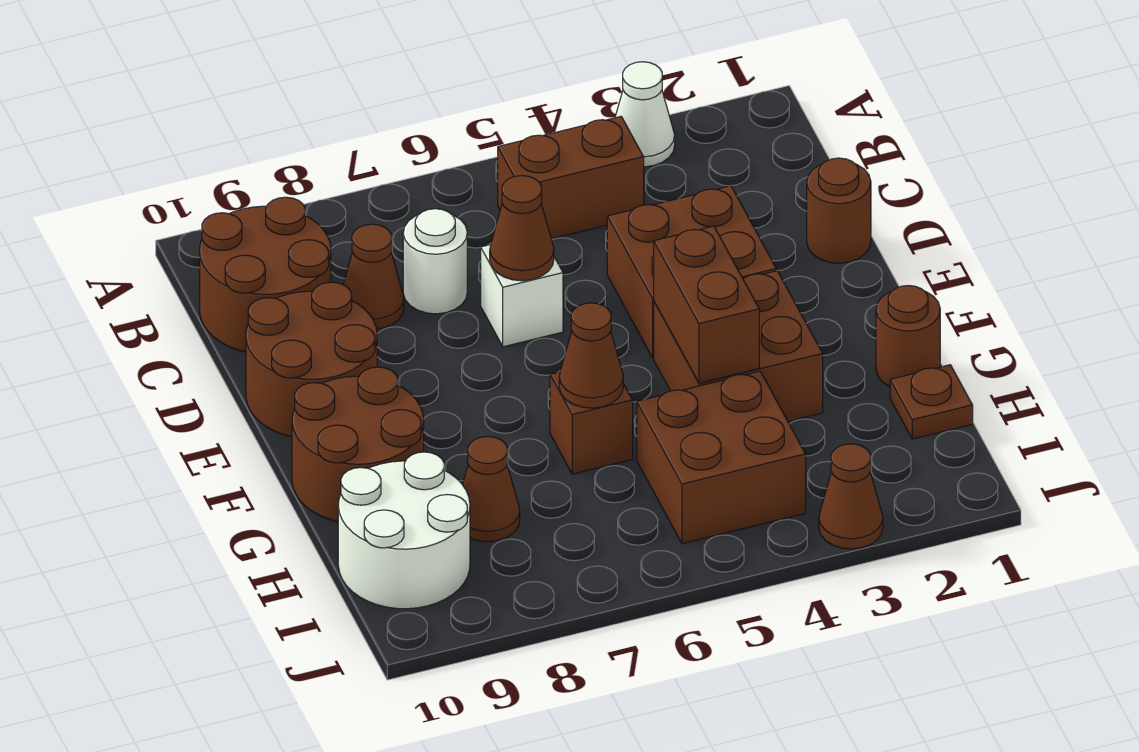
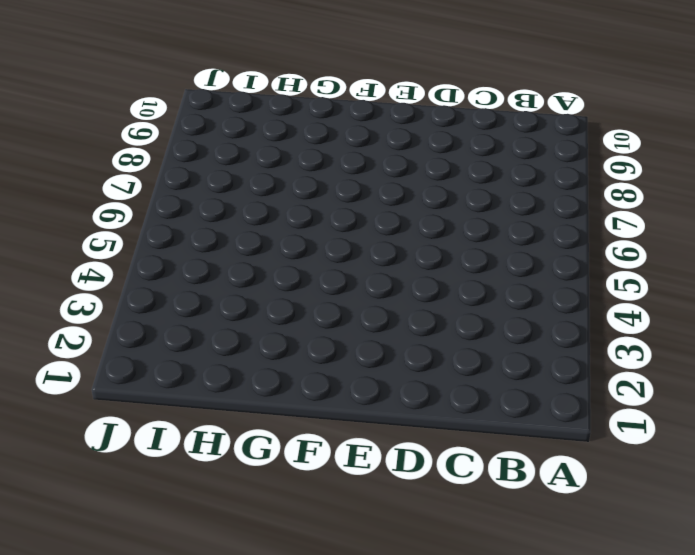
none -> white 1x1 cone [615,62,675,167]
none -> brown 1x2 brick [498,117,644,239]
none -> brown 2x2 round brick [200,197,331,352]

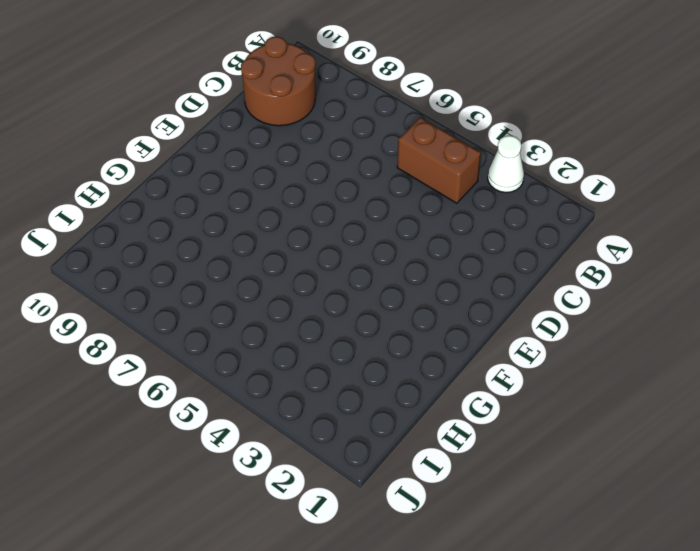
none -> white 1x1 round brick [403,209,467,314]
none -> brown 1x1 cone [343,224,404,329]
none -> brown 1x1 round brick [807,158,871,263]

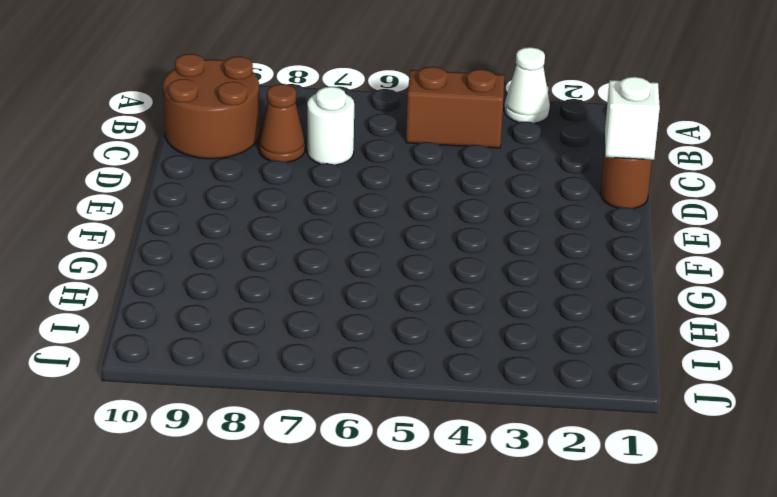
white 1x1 brick [605,77,660,160] -> white 1x1 brick moved to [481,245,563,347]
none -> brown 2x2 brick [607,186,776,358]
none -> brown 2x2 round brick [246,282,377,437]
none -> brown 2x2 brick [654,271,823,421]

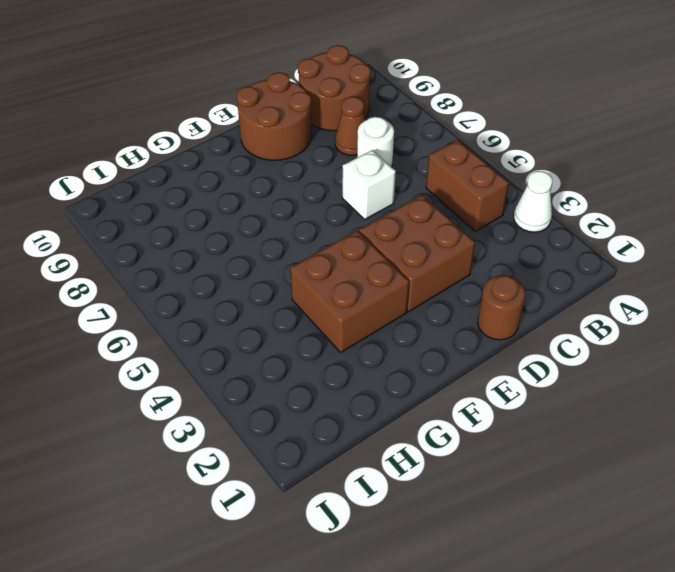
none -> brown 2x2 round brick [292,367,424,522]
none -> brown 1x1 round brick [876,286,940,387]
none -> brown 1x1 brick [550,372,633,474]

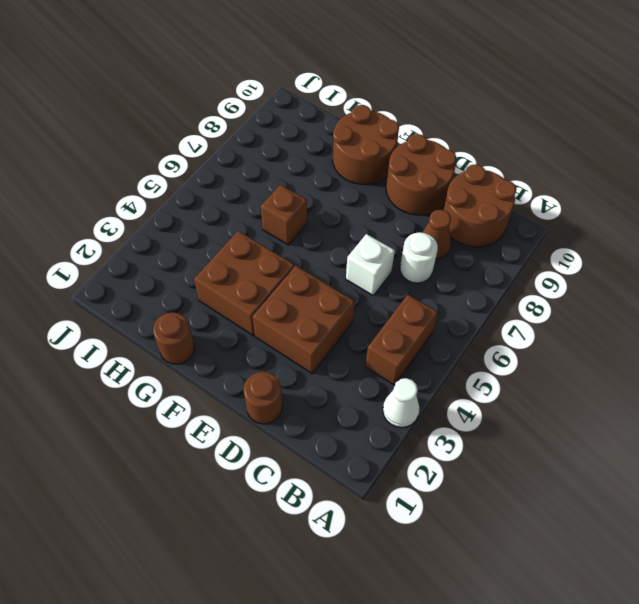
none -> brown 1x1 plate [890,365,973,439]
none -> brown 2x2 brick [637,371,806,544]
none -> brown 1x1 cone [462,437,520,542]

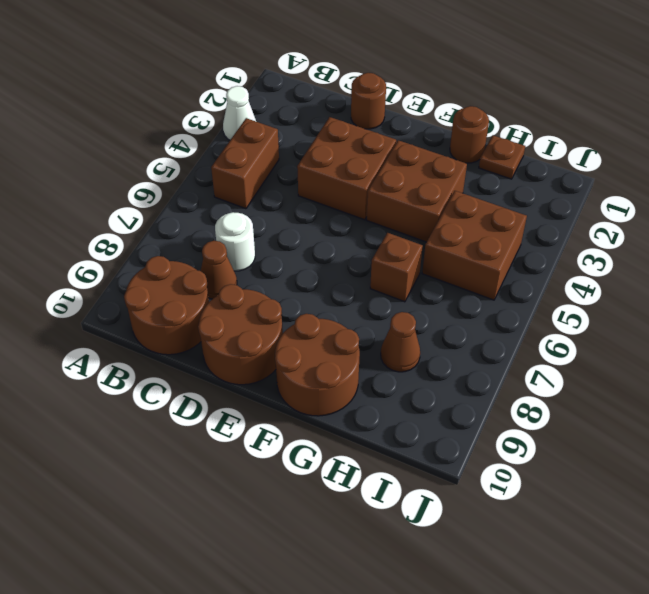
none -> white 1x1 brick [481,245,563,347]
none -> white 2x2 round brick [338,452,470,609]
none -> brown 1x1 cone [819,444,883,549]

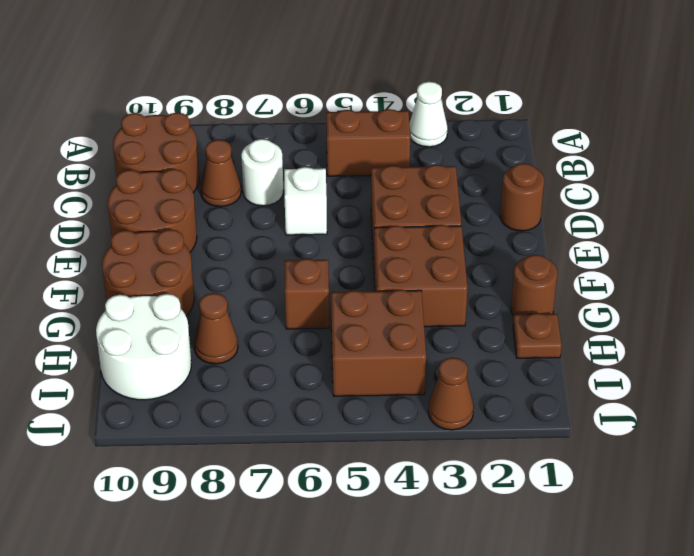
none -> brown 1x1 cone [490,176,554,281]
none -> brown 1x2 brick [654,226,759,383]
none -> brown 1x1 cone [559,303,623,408]

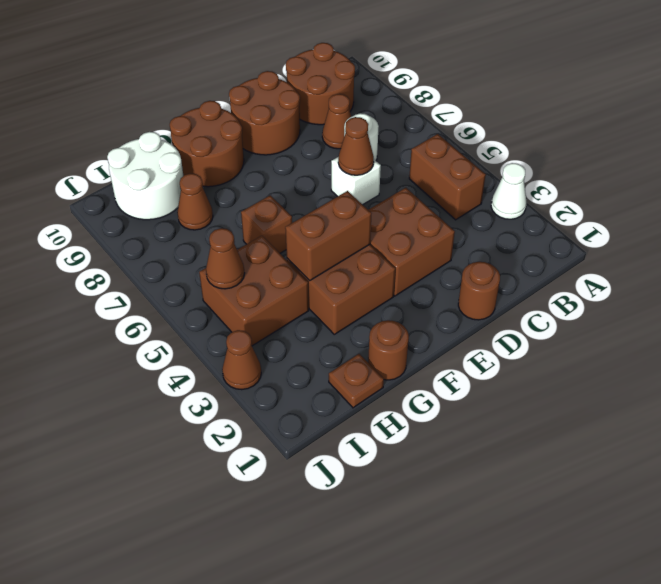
brown 1x1 cone [206,228,245,289] -> brown 1x1 cone moved to [559,303,623,408]

